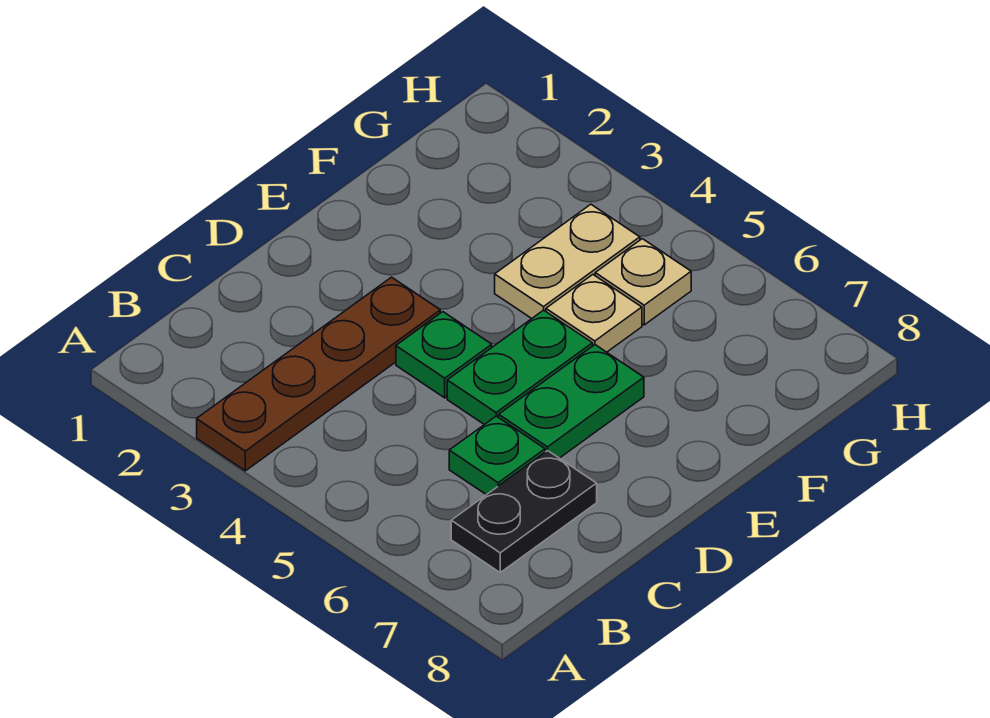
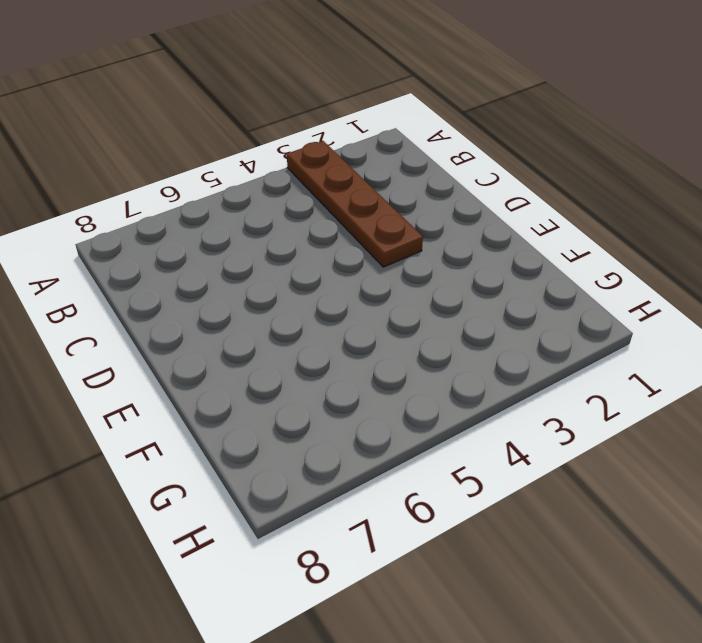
none -> black 1x2 plate [451,451,597,572]
none -> green 1x1 plate [449,416,545,495]

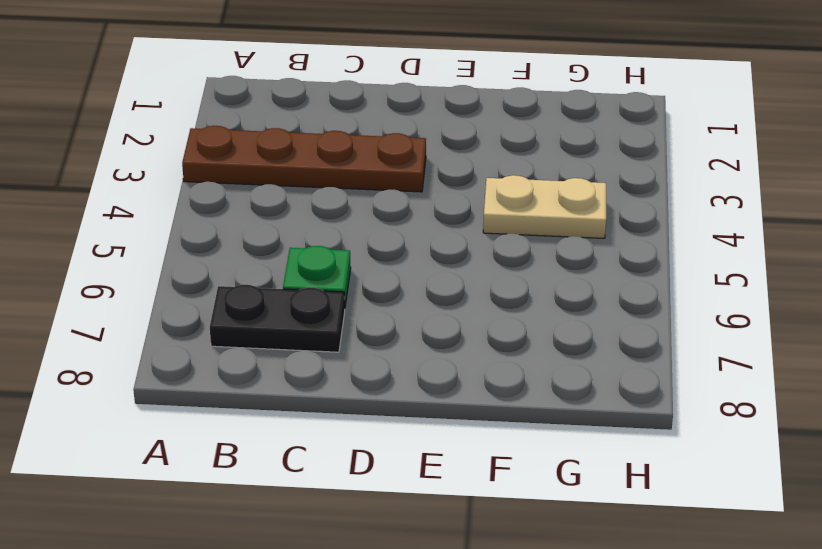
none -> green 1x1 plate [396,312,492,398]
none -> green 1x2 plate [447,310,593,425]

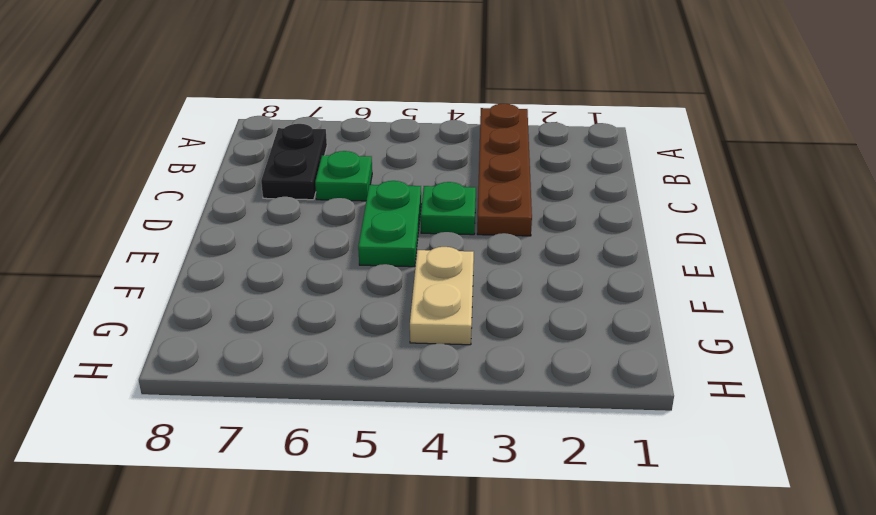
none -> green 1x2 plate [499,345,644,458]
none -> tan 1x1 plate [546,275,642,352]

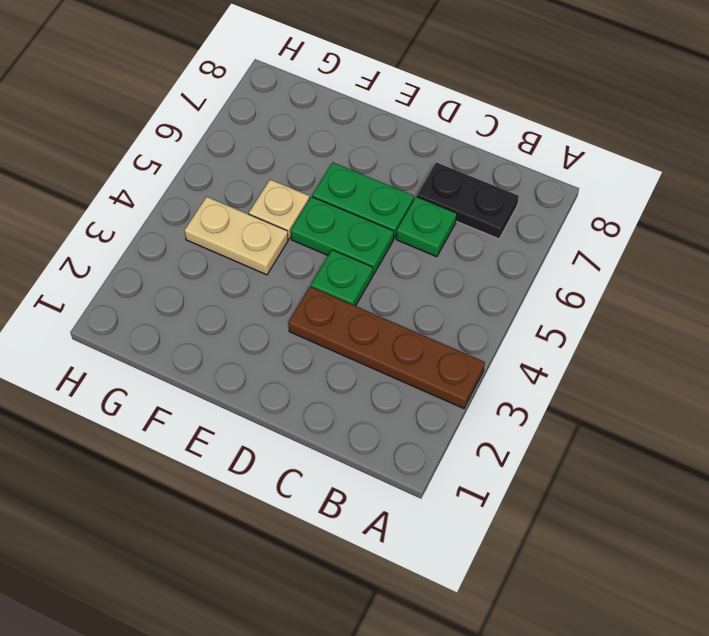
none -> tan 1x1 plate [595,239,691,325]

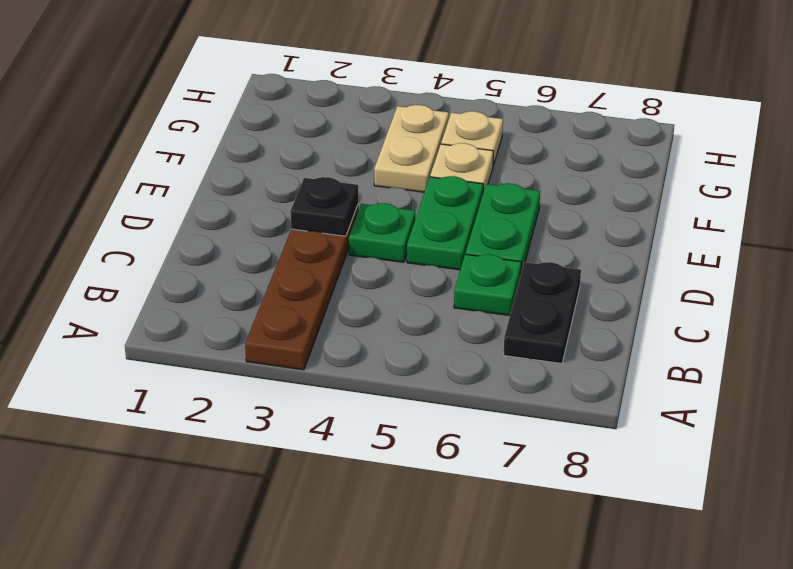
black 1x1 plate [290,177,358,236] -> none

